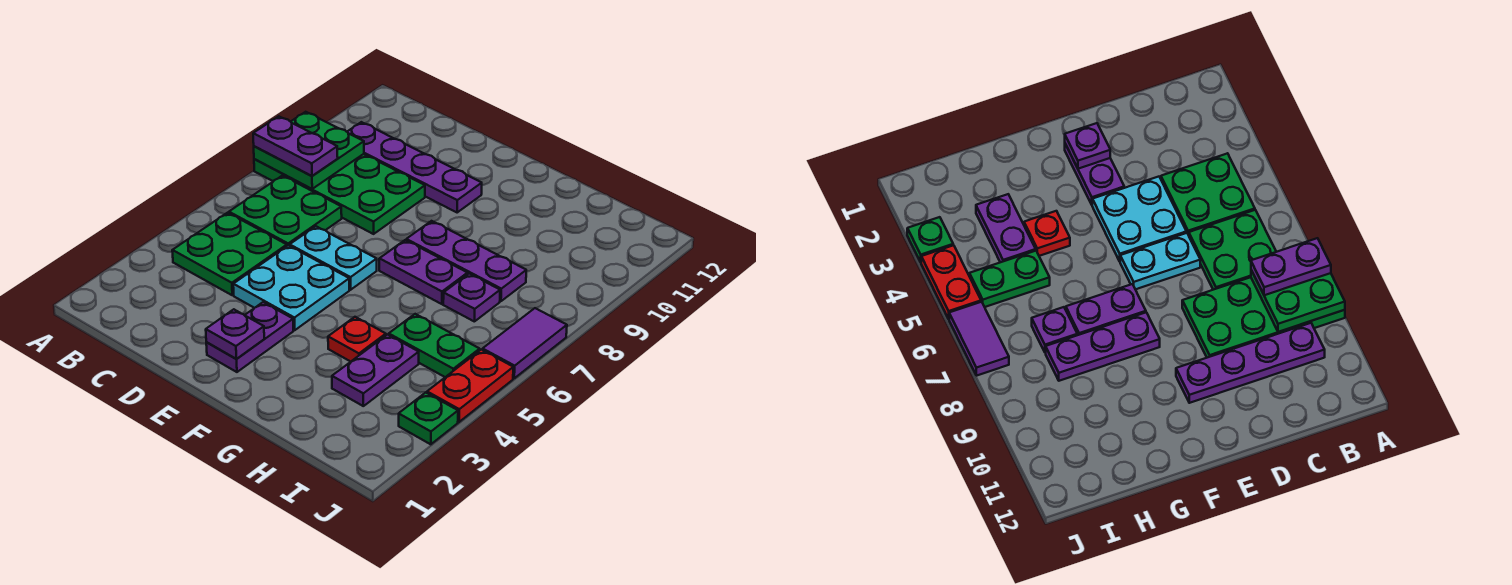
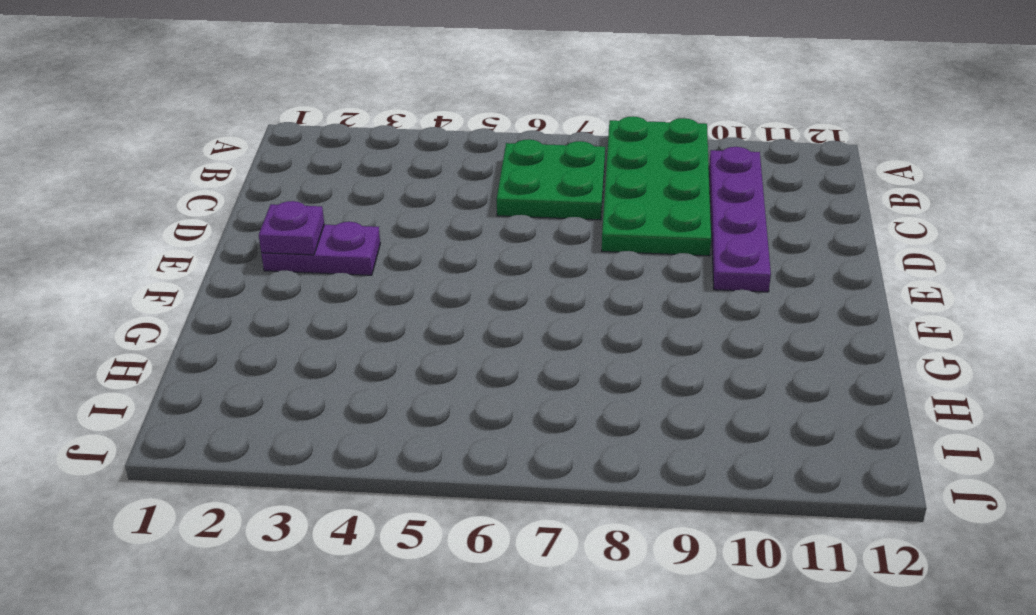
none -> green 2x2 plate [172,213,287,295]
none -> cyan 2x2 plate [233,245,349,330]
none -> cyan 1x2 plate [290,226,377,290]

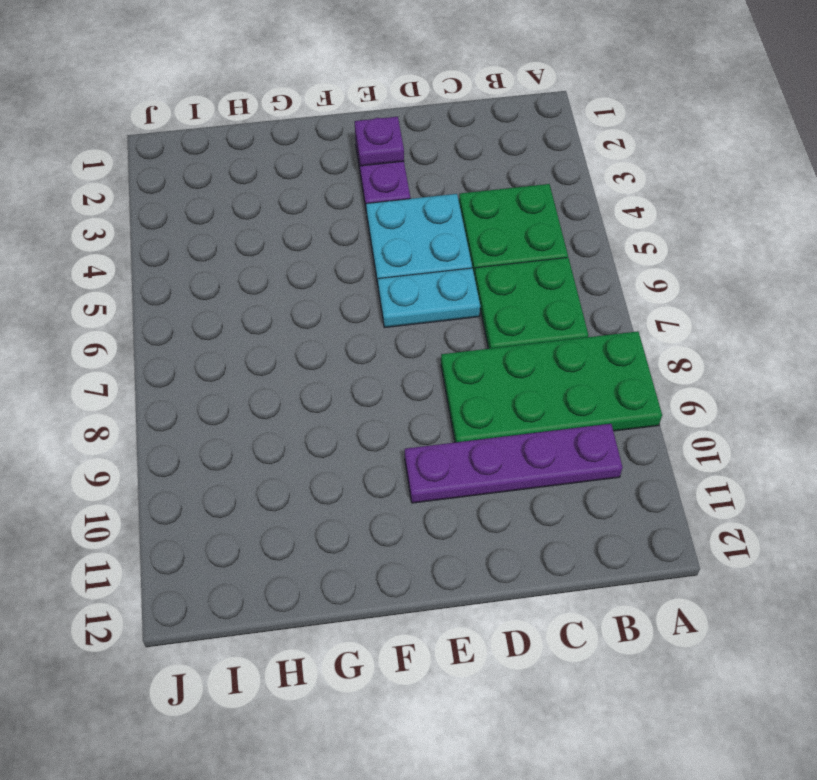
none -> purple 1x2 plate [379,240,468,304]
none -> purple 1x3 plate [406,221,526,301]
none -> red 1x1 plate [328,317,386,362]

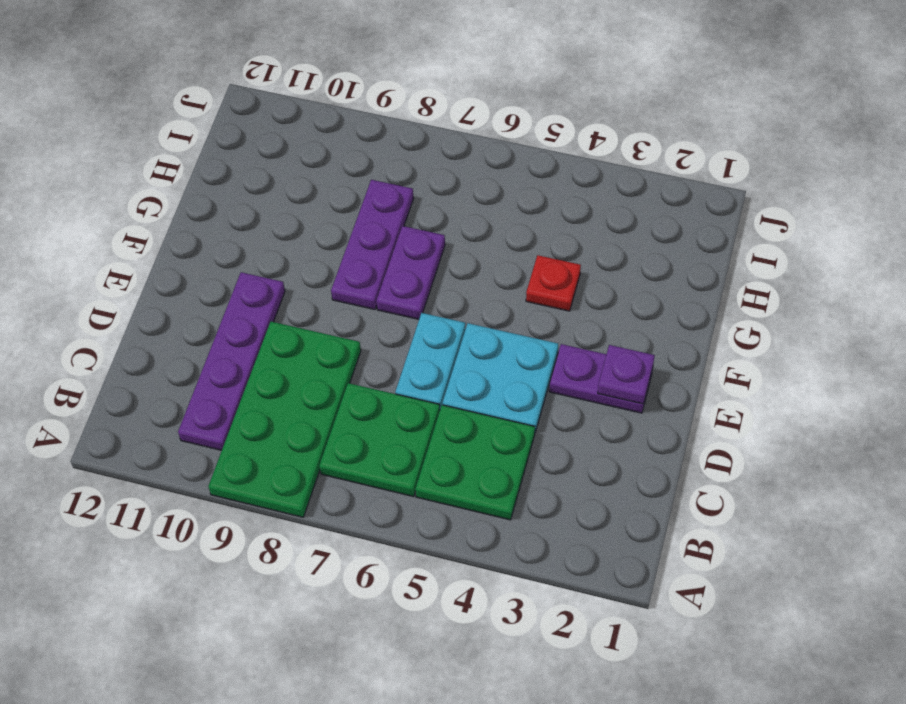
none -> purple 1x2 plate [332,335,419,406]
none -> green 1x2 plate [389,314,480,377]
none -> purple 1x1 plate [443,274,500,321]

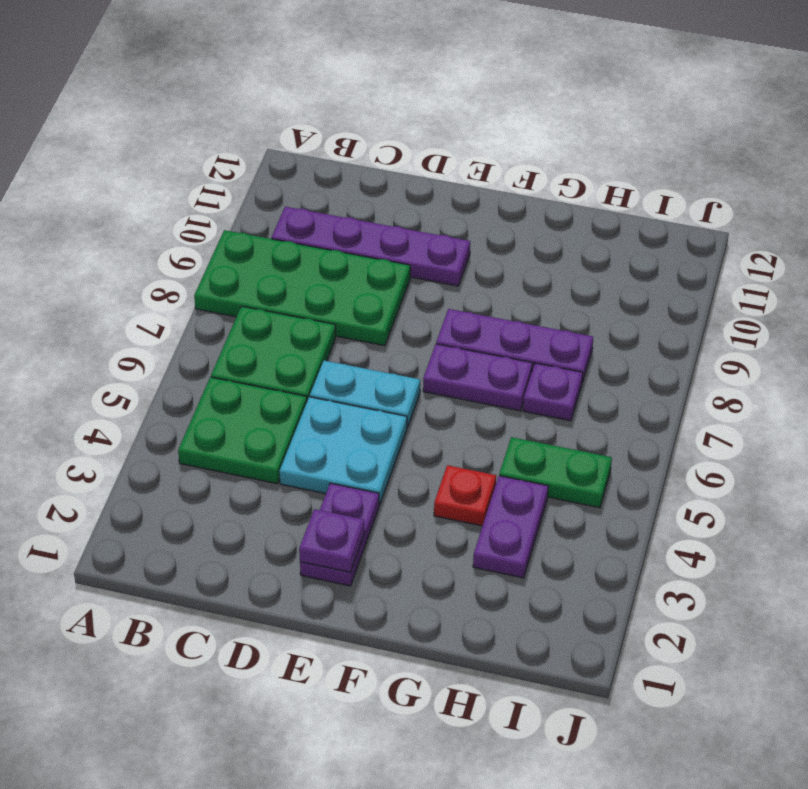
none -> green 1x1 plate [399,392,458,444]
none -> red 1x2 plate [427,350,513,422]
none -> purple 1x2 tile [483,308,567,378]

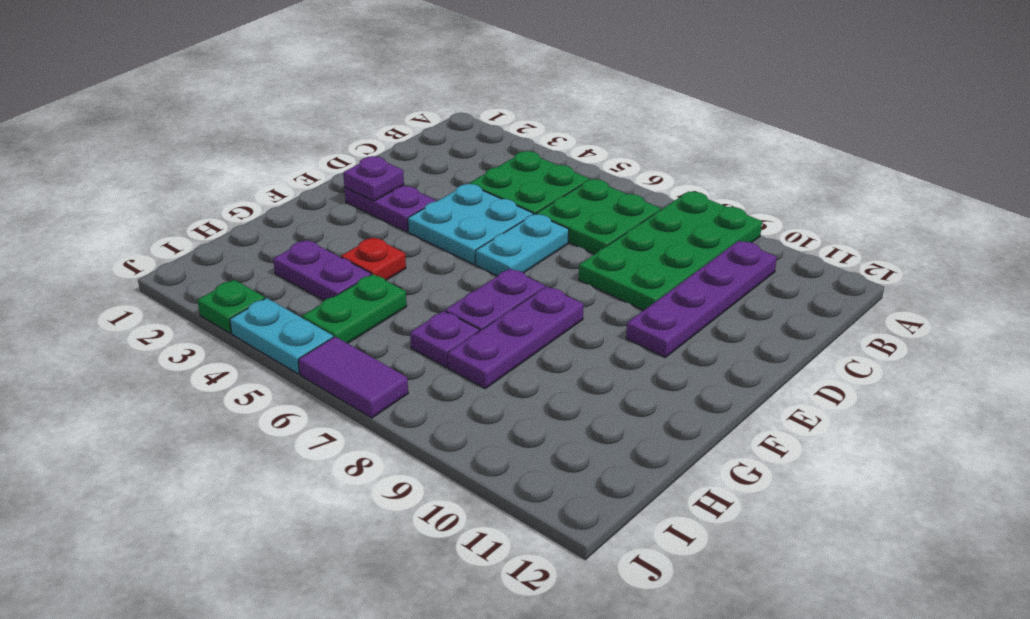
cyan 1x2 plate [230,298,333,374] -> red 1x2 plate [427,350,513,422]
none -> green 2x2 plate [254,112,364,189]
none -> purple 1x2 plate [253,116,338,176]

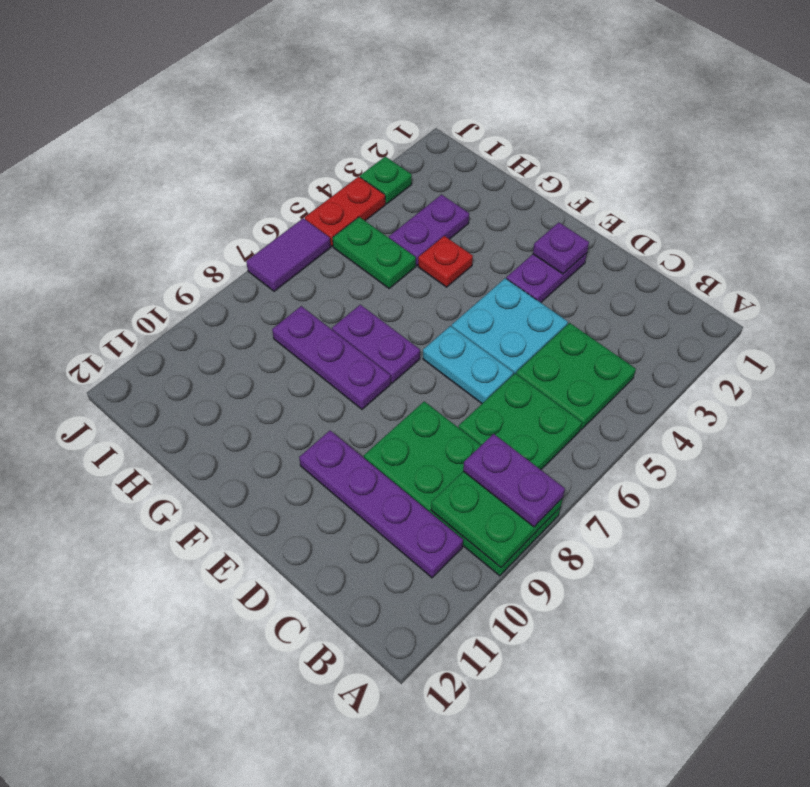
none -> purple 1x1 plate [443,274,500,321]

